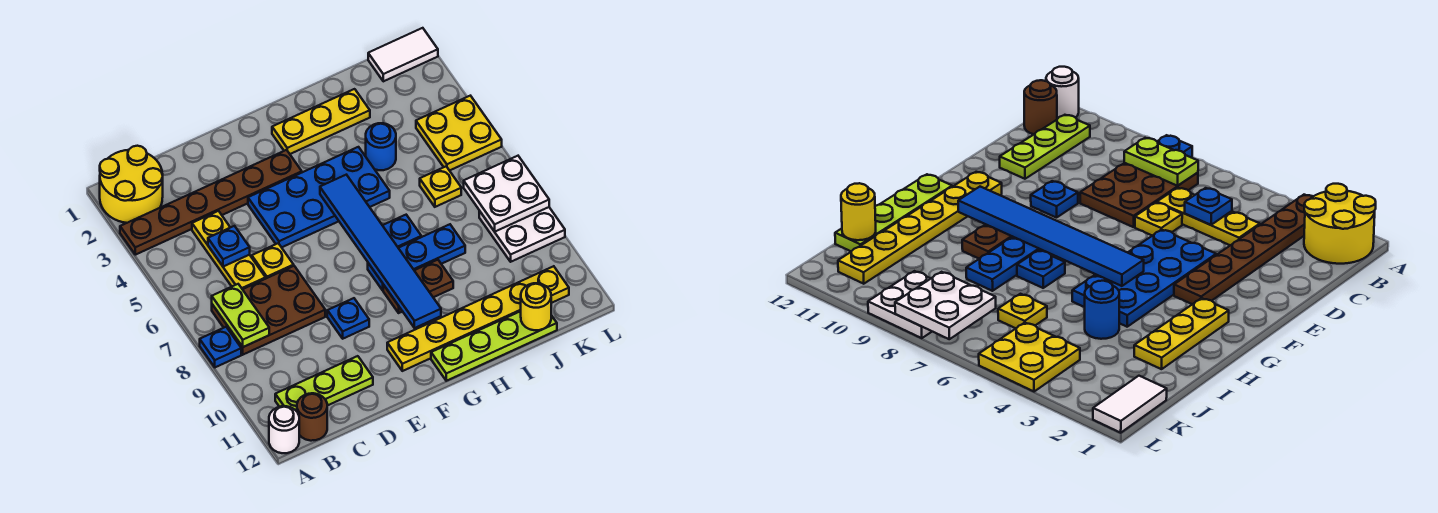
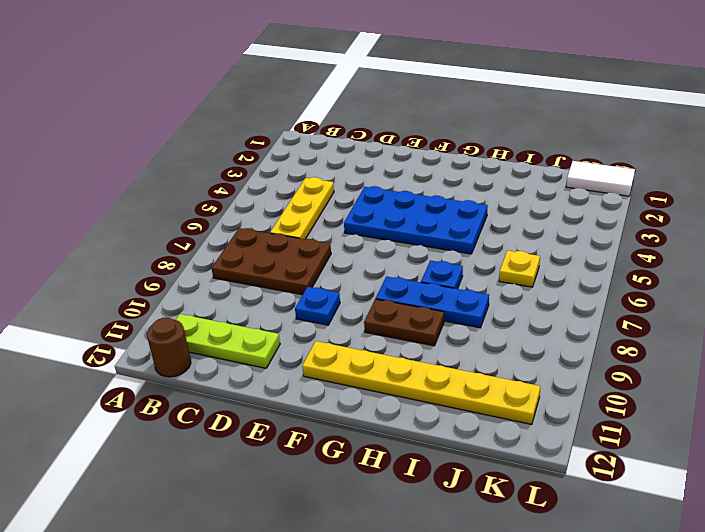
none -> yellow 2x2 round brick [100,146,163,223]
none -> brown 1x6 plate [120,150,302,255]
none -> blue 1x1 plate [200,327,241,367]

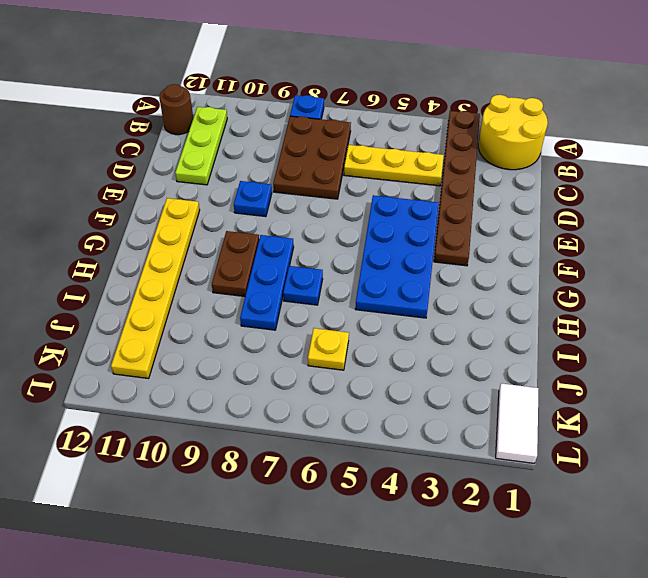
none -> white 1x1 round brick [269,406,299,453]
none -> yellow 1x1 plate [252,243,294,278]
none -> yellow 1x3 plate [272,89,370,154]

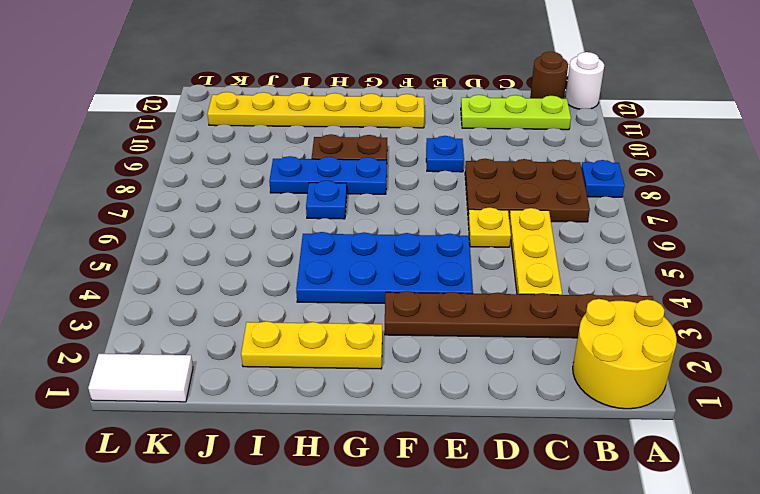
none -> lime 1x4 plate [431,311,557,381]
none -> blue 1x1 round brick [366,123,396,170]
none -> yellow 1x1 plate [420,167,461,207]

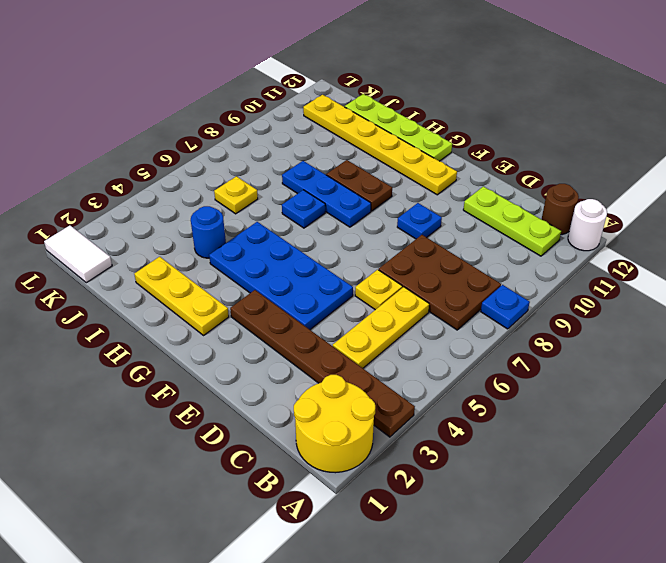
none -> yellow 2x2 plate [416,96,502,171]
none -> white 2x2 plate [479,207,565,262]
none -> lime 1x2 plate [212,284,269,347]

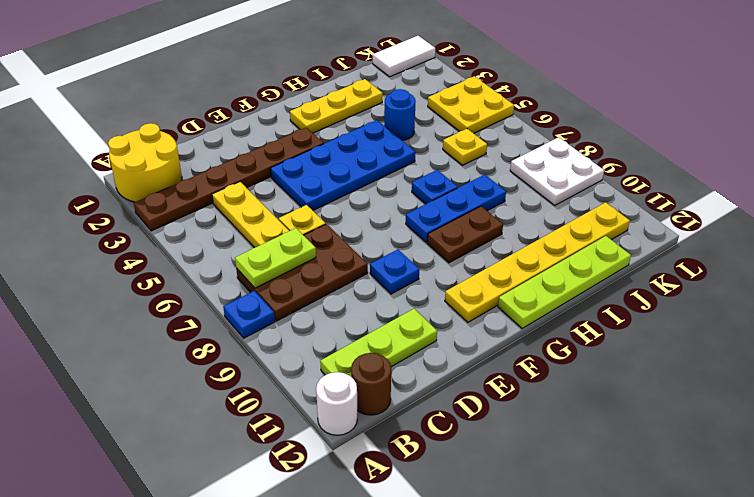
lime 1x2 plate [235,228,316,288] -> lime 1x2 plate turned to [212,284,269,347]
none -> blue 1x1 plate [208,226,250,267]
none -> blue 1x6 tile [320,175,441,328]
none -> yellow 1x1 round brick [521,283,551,330]

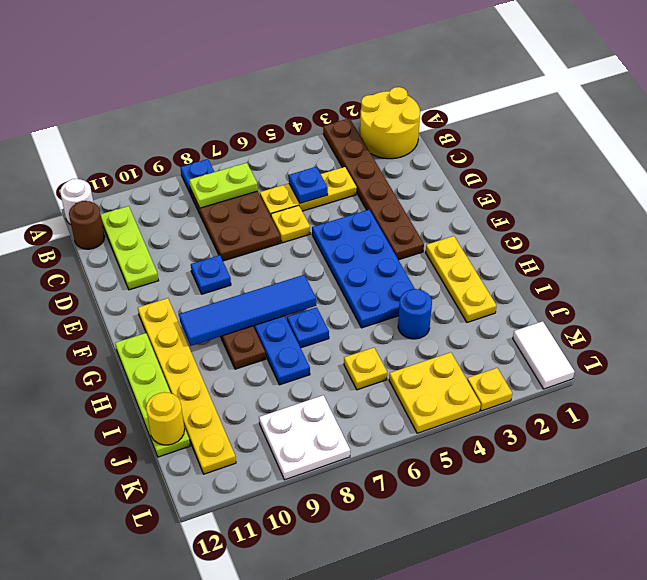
blue 1x4 tile [179,275,316,346] -> blue 1x6 tile [320,175,441,328]
yellow 1x1 plate [467,368,512,411] -> none
none -> white 2x2 plate [464,156,549,232]

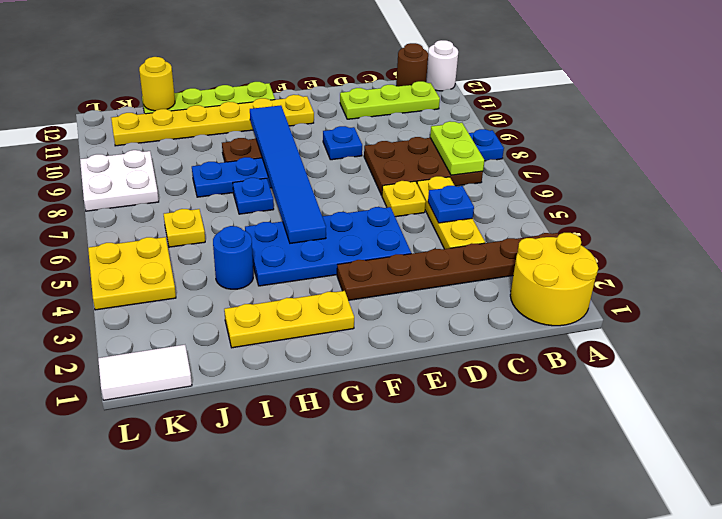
none -> white 2x2 plate [464,156,549,232]

